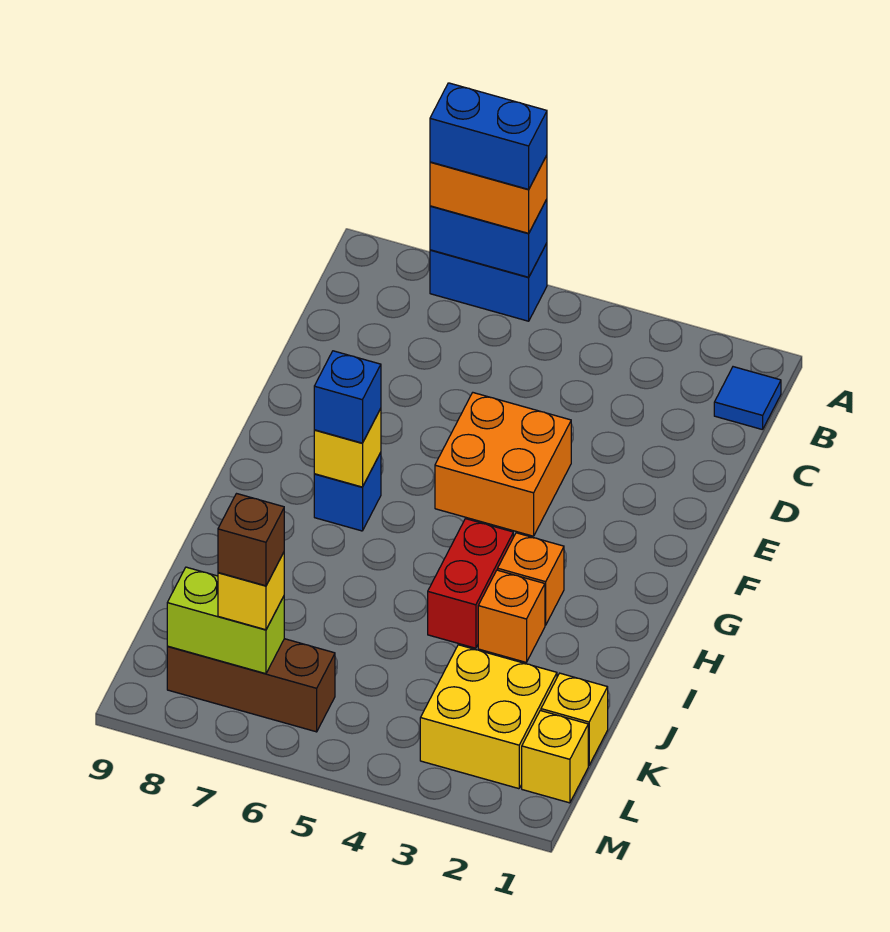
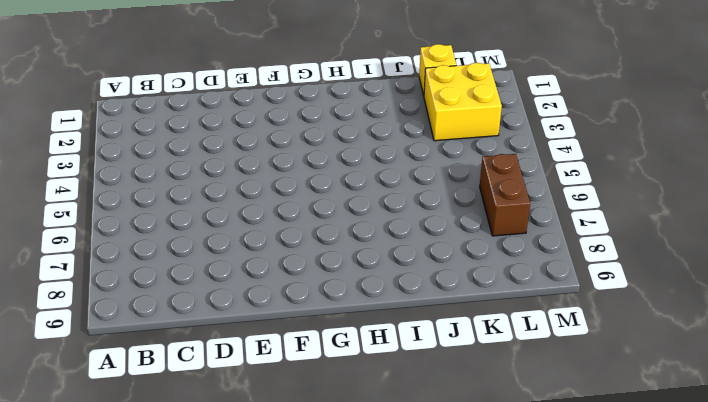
brown 1x2 brick [480,154,530,236] -> brown 1x3 brick [167,639,335,732]
none -> blue 1x2 brick [430,243,547,321]
none -> blue 1x1 tile [714,367,781,430]
none -> orange 2x2 brick [435,393,571,536]

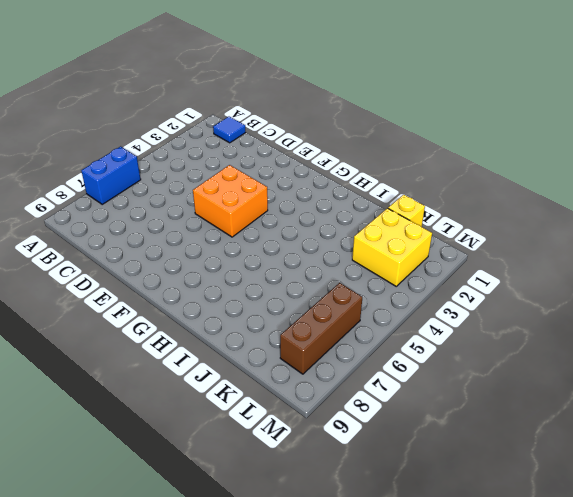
none -> blue 1x1 brick [314,452,381,531]
none -> orange 1x1 brick [498,533,564,625]
none -> red 1x2 brick [428,519,513,648]

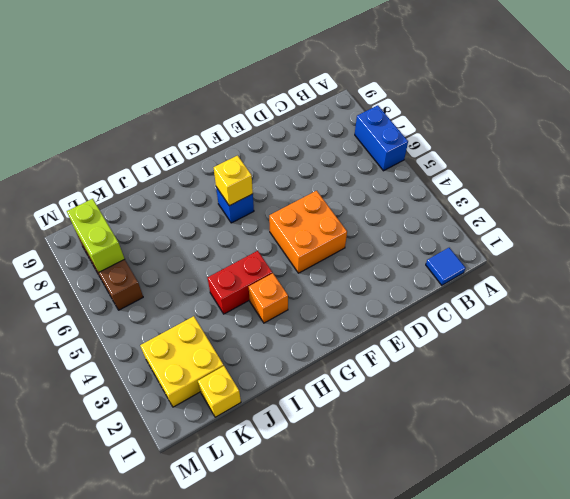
none -> orange 1x1 brick [478,570,545,662]
none -> yellow 1x1 brick [522,711,588,803]
none -> blue 1x2 brick [430,199,547,277]

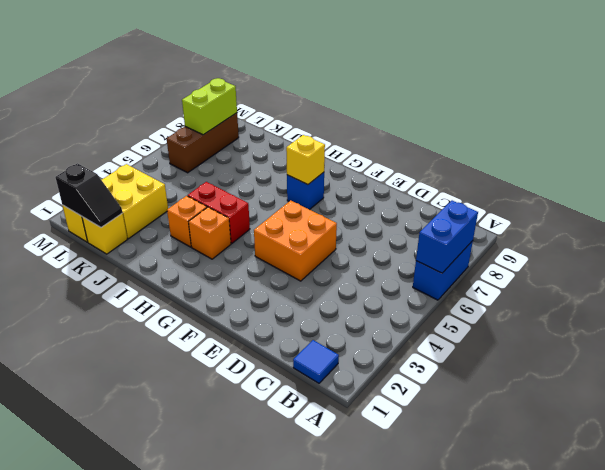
black 1x2 slope [55,163,122,227] -> none
none -> orange 1x2 brick [430,155,547,233]
none -> blue 1x1 brick [314,351,381,443]
none -> yellow 1x1 brick [218,552,284,630]

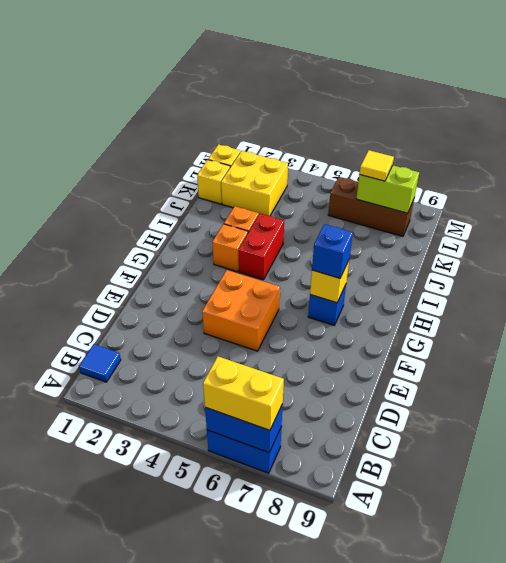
yellow 1x2 brick [203,356,284,430] -> orange 1x2 brick [430,155,547,233]
yellow 1x1 tile [359,150,394,181] -> yellow 1x1 brick [218,552,284,630]
none -> blue 1x2 brick [430,83,547,189]
none -> brown 1x1 brick [218,494,284,586]

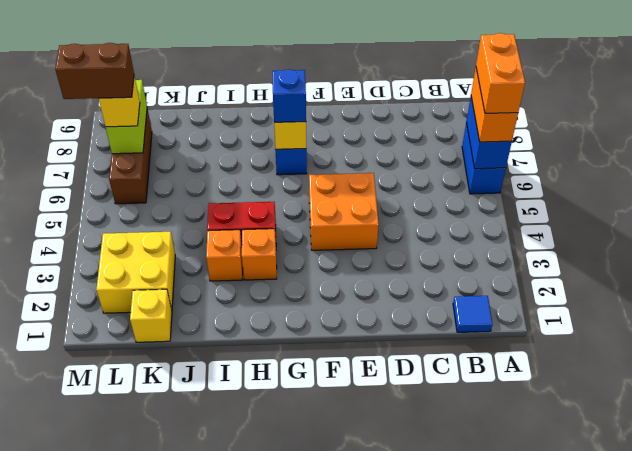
orange 1x2 brick [476,33,525,114] -> blue 1x2 brick [430,83,547,189]
brown 1x2 brick [55,43,134,99] -> brown 1x1 brick [218,494,284,586]
none -> yellow 1x1 brick [522,711,588,803]

